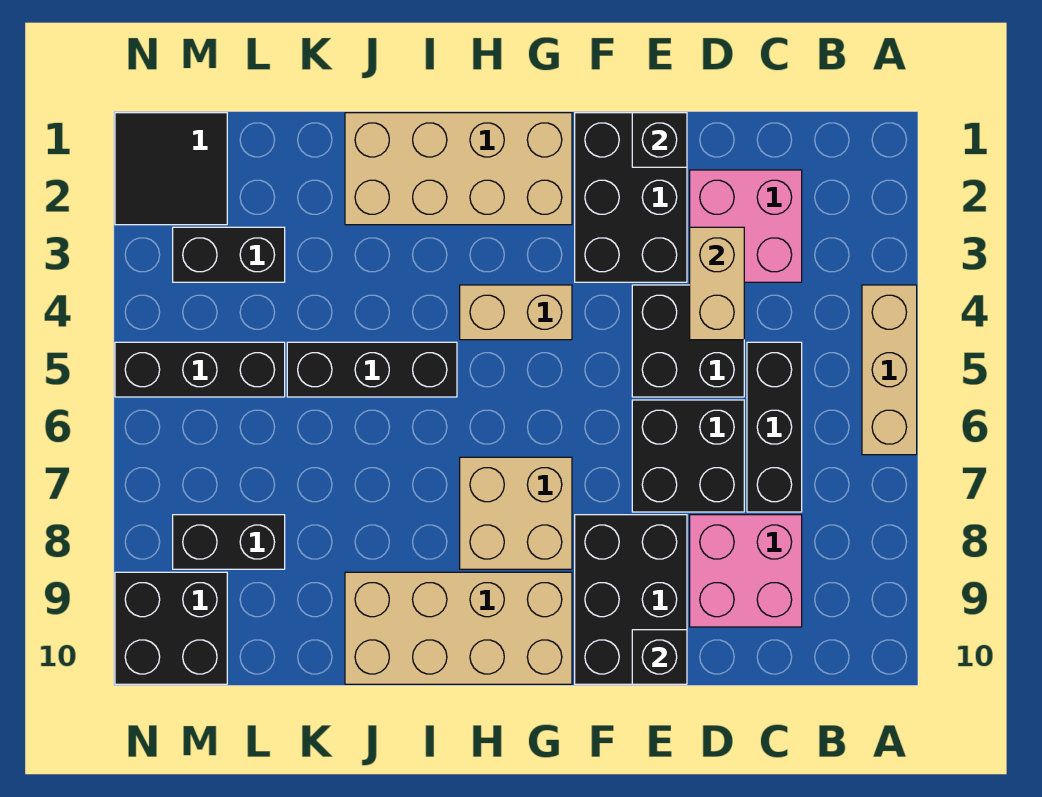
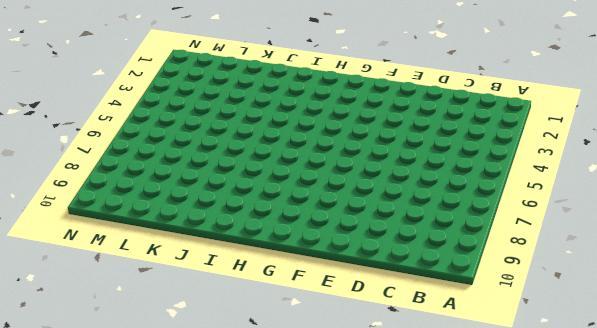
none -> tan 1x3 brick [862,285,917,455]
none -> pink 2x2 brick [690,170,802,282]
none -> black 1x3 brick [747,342,802,512]

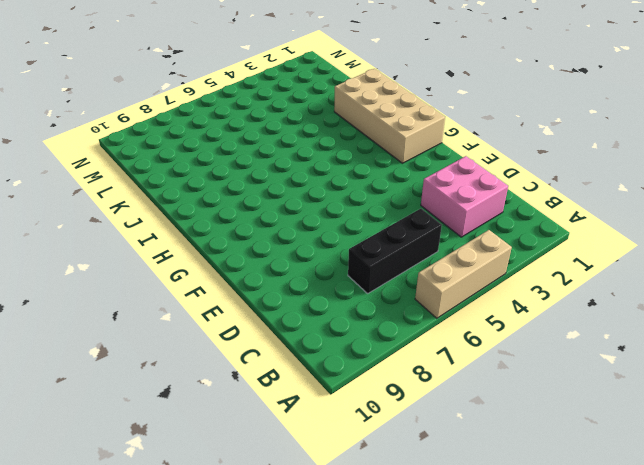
none -> pink 2x2 brick [690,515,802,627]
none -> black 2x2 brick [632,285,744,397]
none -> black 2x2 brick [632,400,744,512]

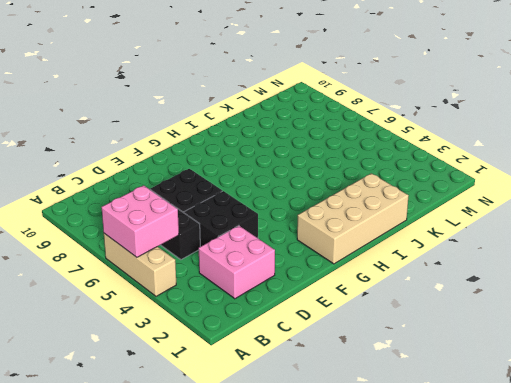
pink 2x2 brick [102,185,179,257] -> pink 2x2 brick moved to [690,515,802,627]
none -> black 2x3 brick [575,113,687,282]
none -> black 2x3 brick [575,515,687,684]
none -> tan 1x2 brick [460,285,572,340]

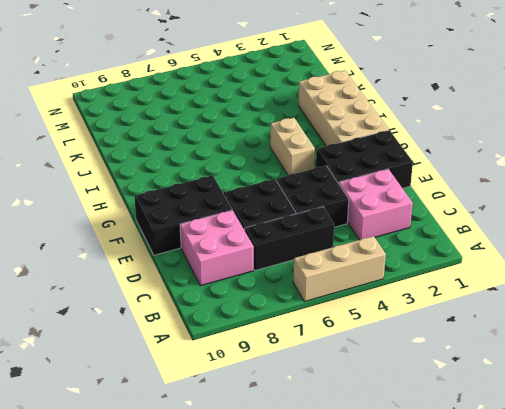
none -> tan 2x2 brick [460,457,572,569]
none -> tan 2x4 brick [345,572,572,684]
none -> black 1x3 brick [287,342,457,397]

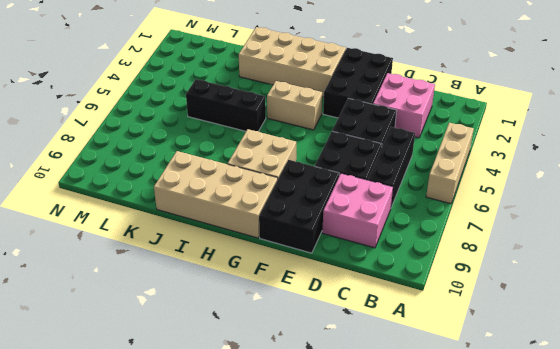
none -> black 1x2 brick [173,227,285,282]
none -> black 1x3 brick [115,342,285,397]
none -> black 1x2 brick [173,515,285,569]

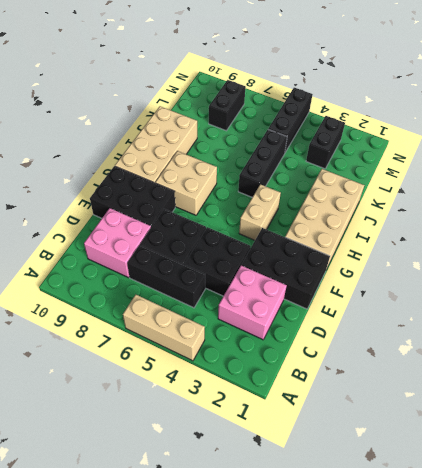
none -> black 2x2 tile [115,113,227,225]
none -> black 2x2 brick [115,572,227,684]
none -> tan 1x2 brick [690,227,744,340]

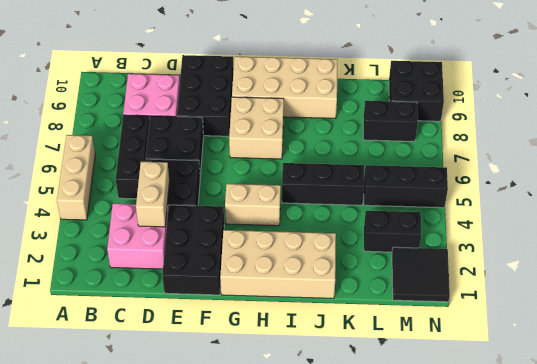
none -> black 1x1 brick [632,113,687,167]
none -> black 1x1 brick [632,630,687,684]

